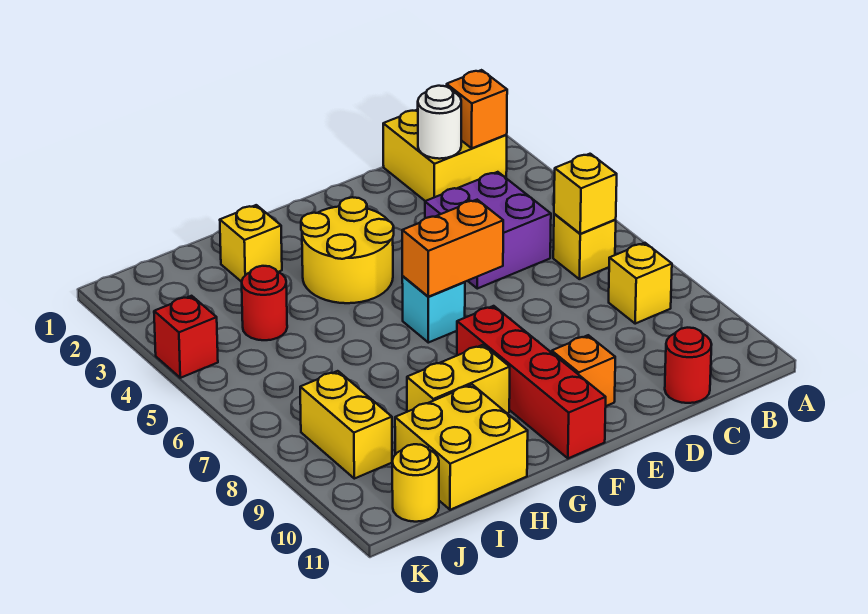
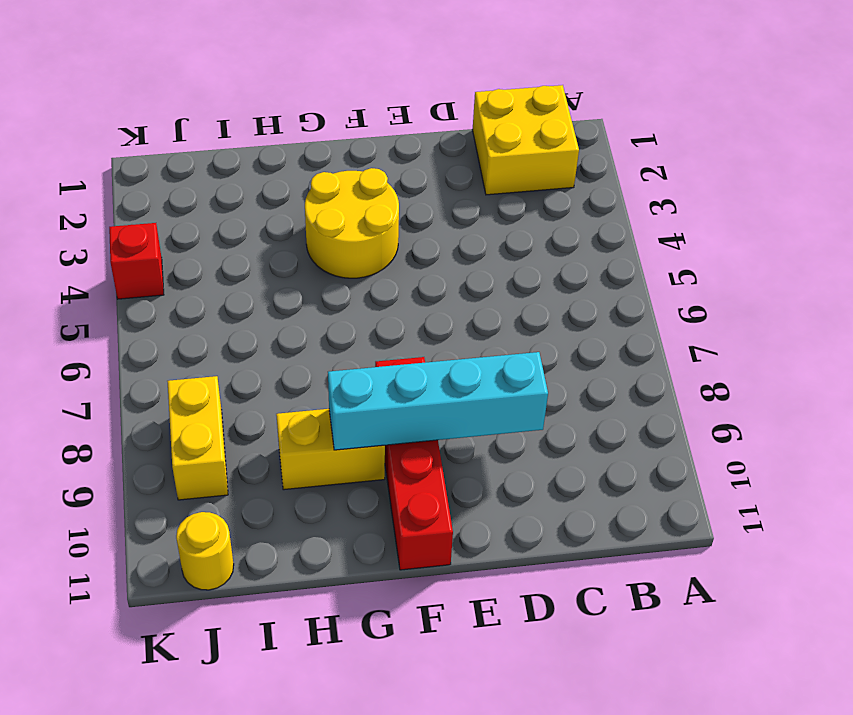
cyan 1x4 brick [328,352,548,450] -> none
none -> yellow 1x1 brick [553,214,616,279]
none -> yellow 1x1 brick [609,243,672,324]
none -> purple 2x2 brick [425,172,551,289]

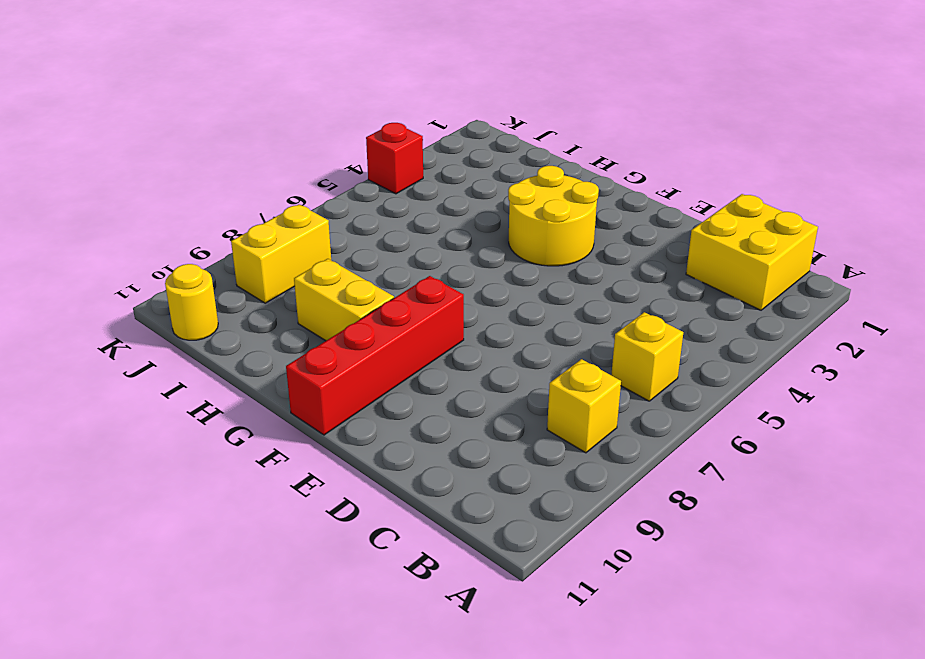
none -> purple 2x2 brick [425,172,551,289]
none -> red 1x1 round brick [665,328,712,403]
none -> orange 1x1 brick [552,335,615,406]

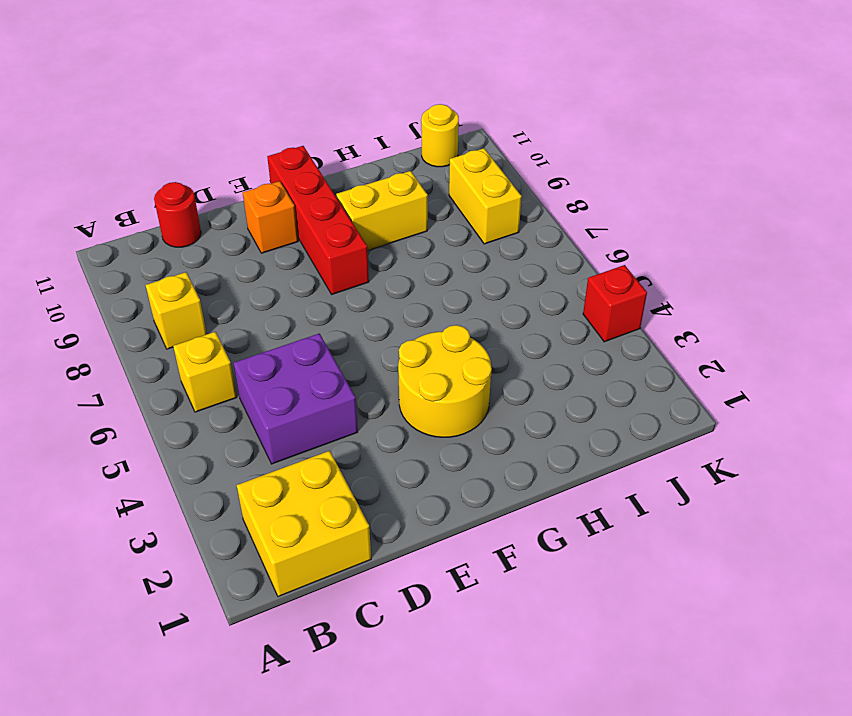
none -> cyan 1x1 brick [402,276,465,343]
none -> yellow 1x1 brick [220,205,282,282]
none -> yellow 2x2 brick [395,385,528,510]

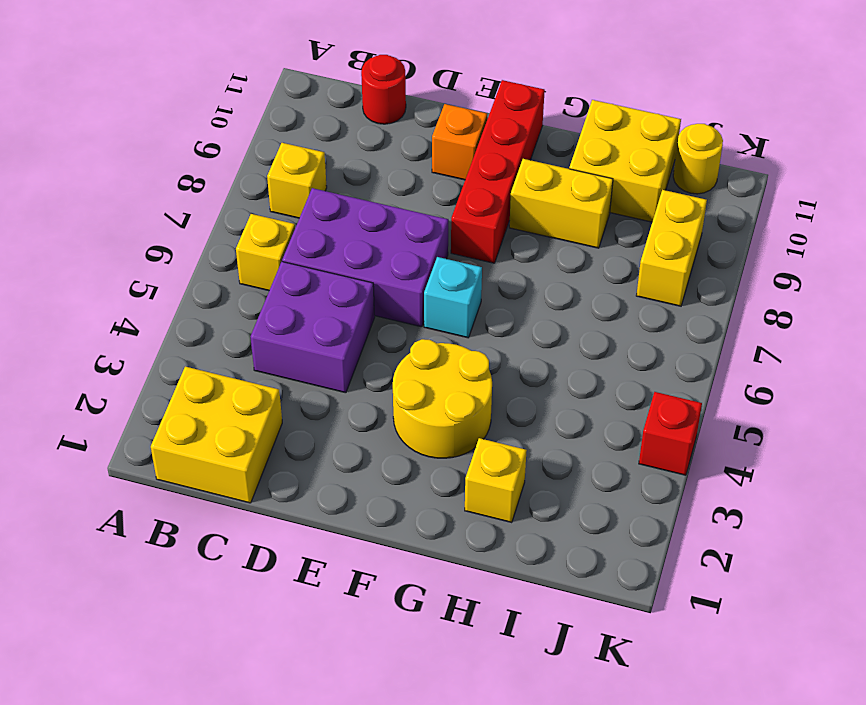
purple 2x3 brick [282,188,448,327] -> none
none -> red 1x1 round brick [242,266,287,340]
none -> orange 1x1 brick [447,70,507,148]
none -> yellow 1x1 brick [554,154,617,234]

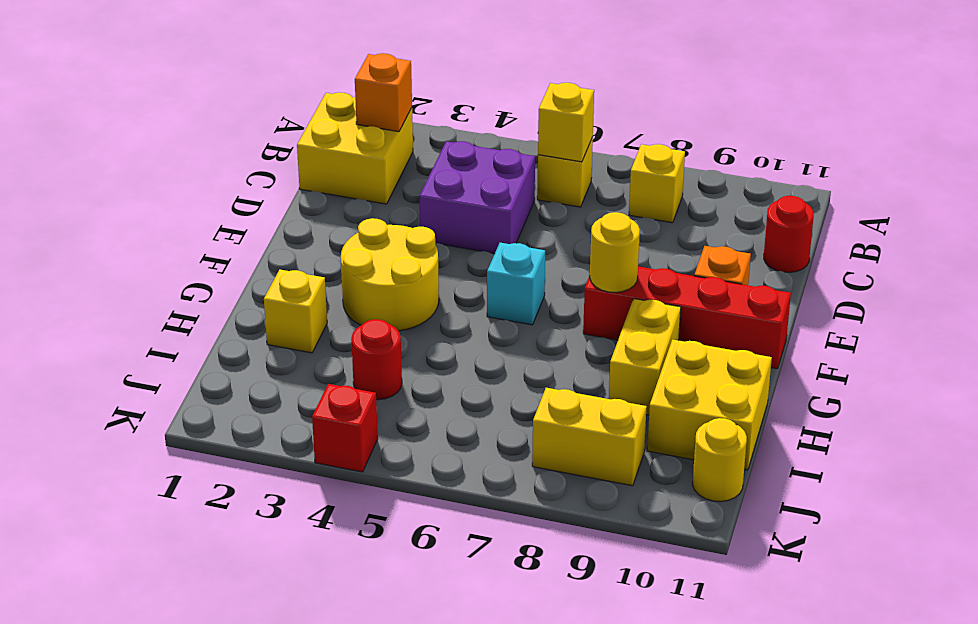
yellow 1x1 round brick [590,212,640,293] -> none
none -> white 1x1 round brick [418,86,461,159]
none -> orange 1x2 brick [402,200,503,297]

